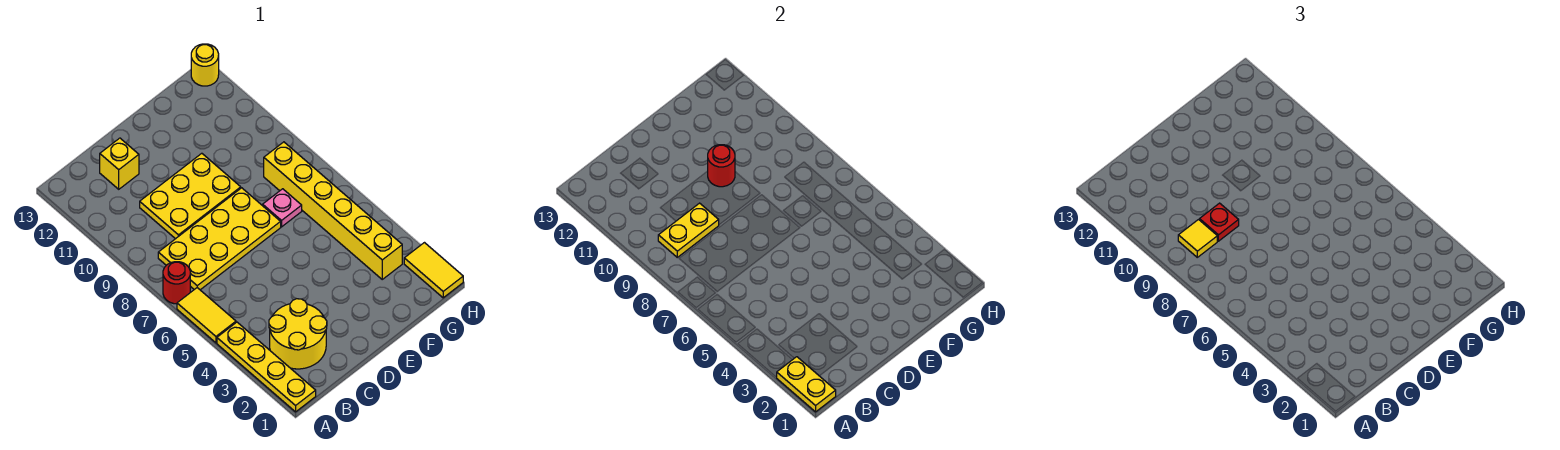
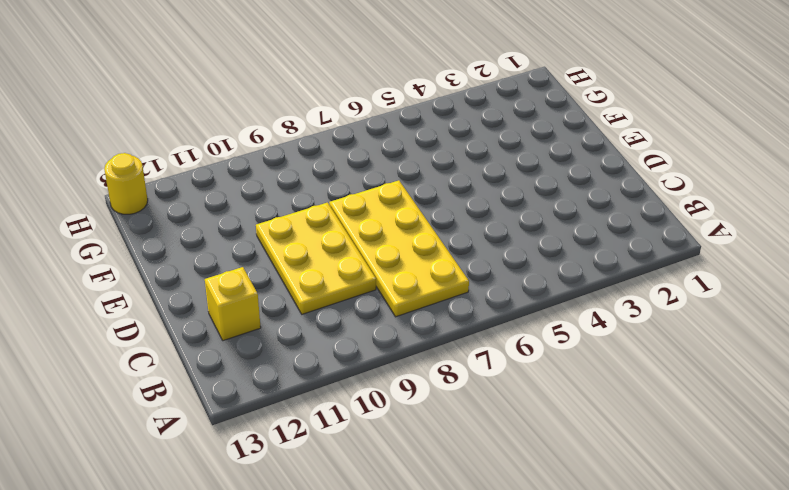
none -> yellow 1x4 plate [217,322,316,412]
none -> yellow 1x2 tile [177,288,236,343]
none -> red 1x1 round brick [163,262,190,304]

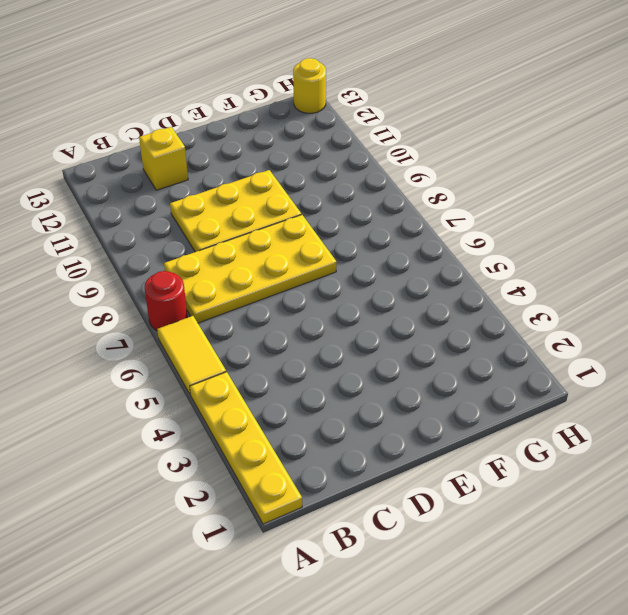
none -> yellow 2x2 round brick [269,299,327,369]
none -> pink 1x1 plate [263,189,302,227]
none -> yellow 1x6 brick [264,142,402,279]

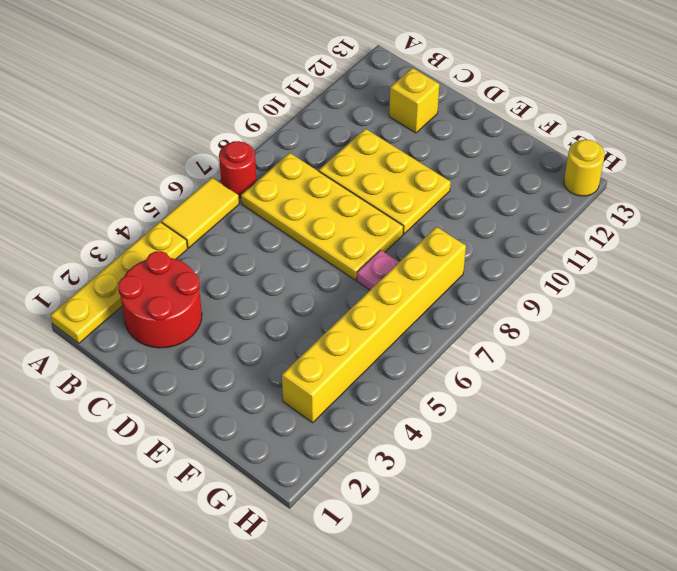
red 2x2 round brick [118,251,202,348] -> yellow 2x2 round brick [269,299,327,369]
none -> yellow 1x2 tile [404,243,463,298]
none -> yellow 1x2 plate [777,357,836,412]
none -> yellow 1x2 plate [658,203,719,257]

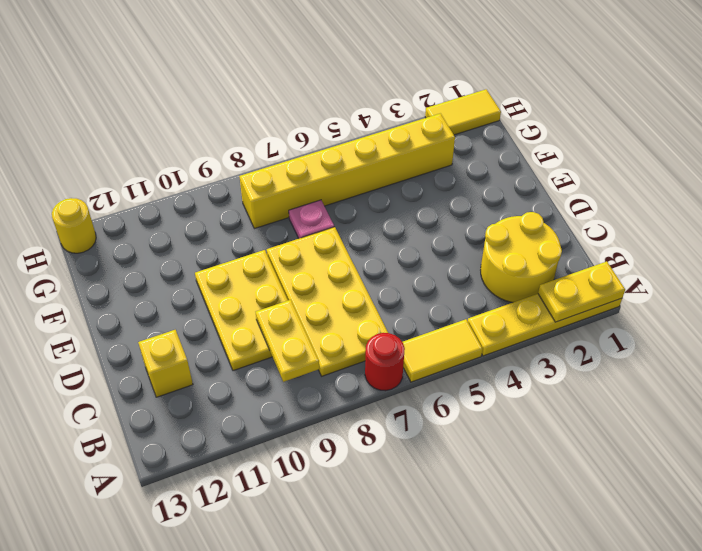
none -> red 1x1 round brick [708,145,735,187]
none -> yellow 1x1 tile [1178,220,1217,257]
none -> red 1x1 plate [1200,203,1239,241]

